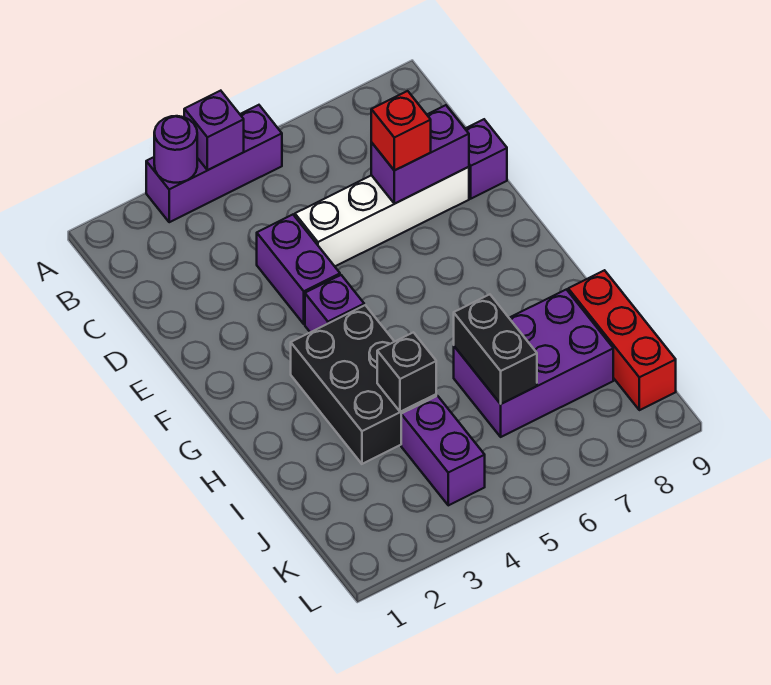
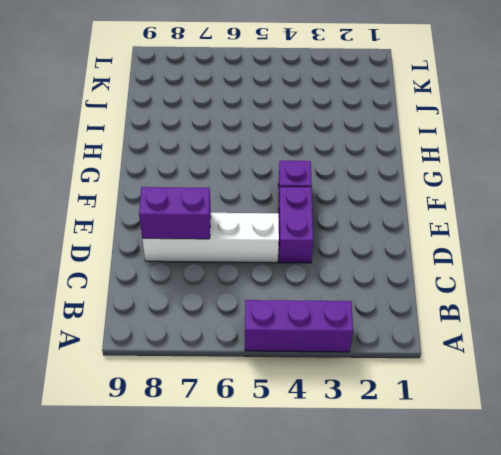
none -> purple 1x1 brick [465,119,507,199]
none -> black 2x3 brick [291,305,436,464]
none -> purple 2x3 brick [454,289,613,437]

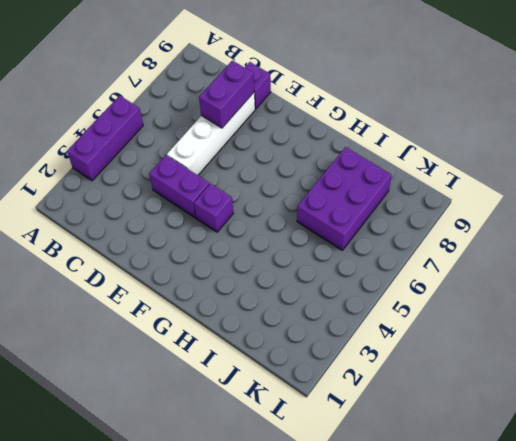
none -> black 2x3 brick [291,305,436,464]
none -> red 1x3 brick [568,270,676,410]
none -> purple 1x2 brick [401,396,485,505]

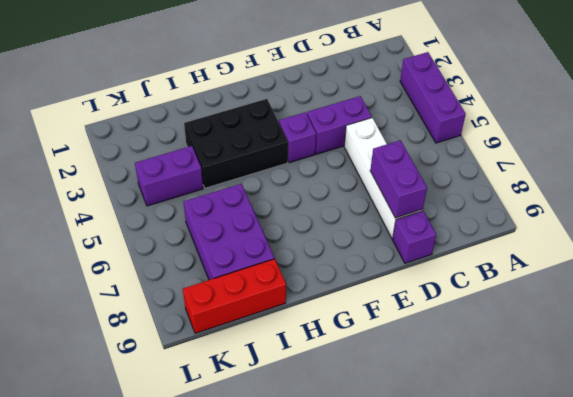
none -> purple 1x1 round brick [154,116,197,183]
none -> purple 1x1 brick [184,91,244,170]
none -> black 1x1 brick [377,332,436,412]

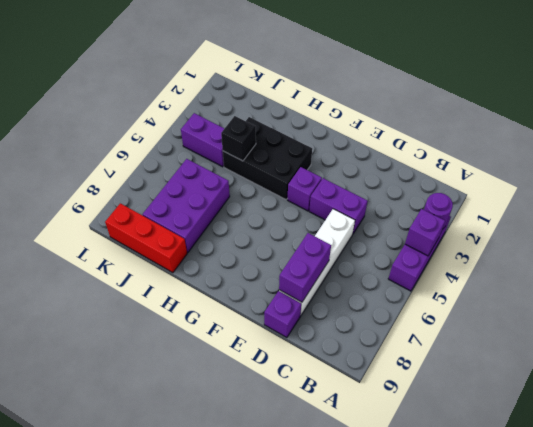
none -> black 1x2 brick [454,294,537,404]
none -> red 1x1 brick [371,91,431,170]

